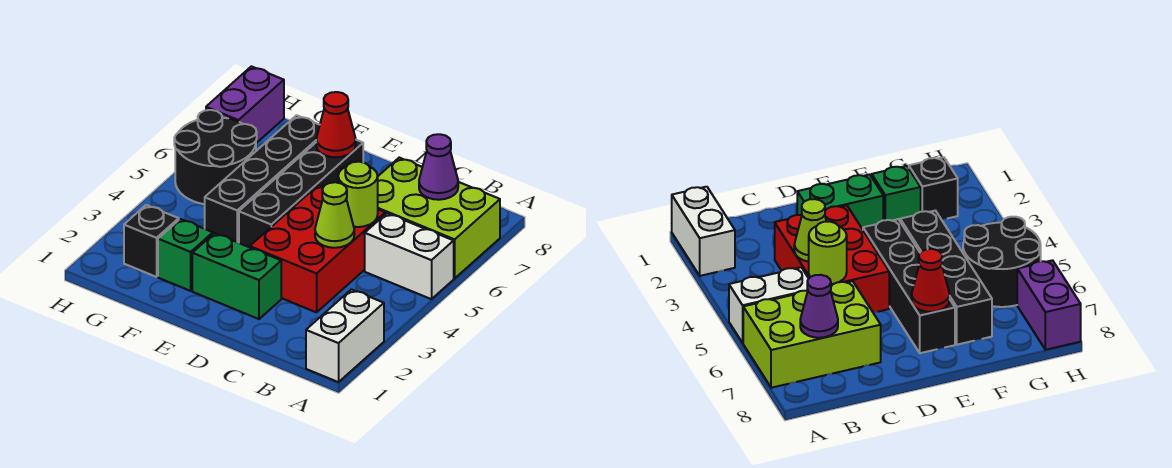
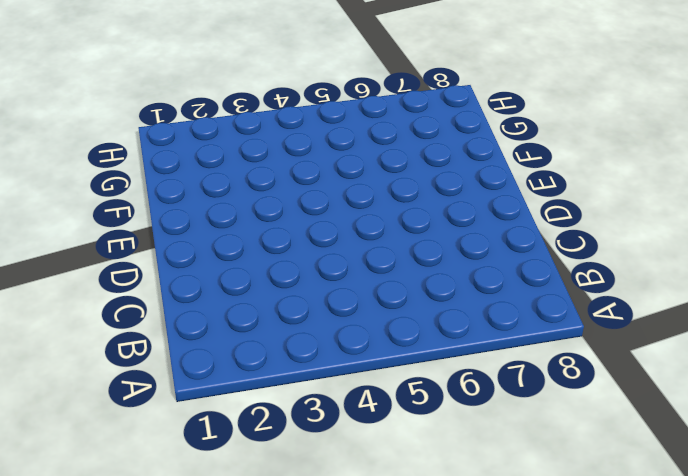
none -> white 1x2 brick [306,290,384,382]
none -> white 1x2 brick [365,213,454,299]
none -> lime 2x3 brick [378,158,500,278]

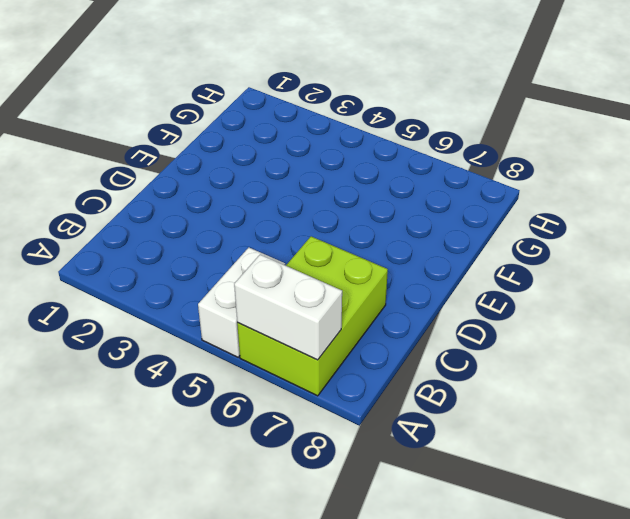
white 1x2 brick [234,254,342,360] -> white 1x2 brick moved to [306,290,384,382]
none -> red 2x3 brick [250,185,385,312]
none -> green 1x2 brick [192,233,281,319]
none -> black 1x4 brick [239,140,363,247]

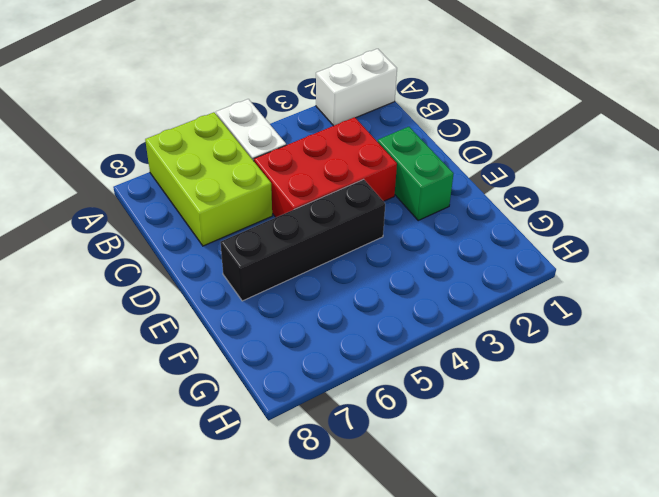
none -> green 1x1 brick [158,219,213,291]
none -> black 1x4 brick [205,115,320,243]
none -> black 1x1 brick [124,205,179,277]

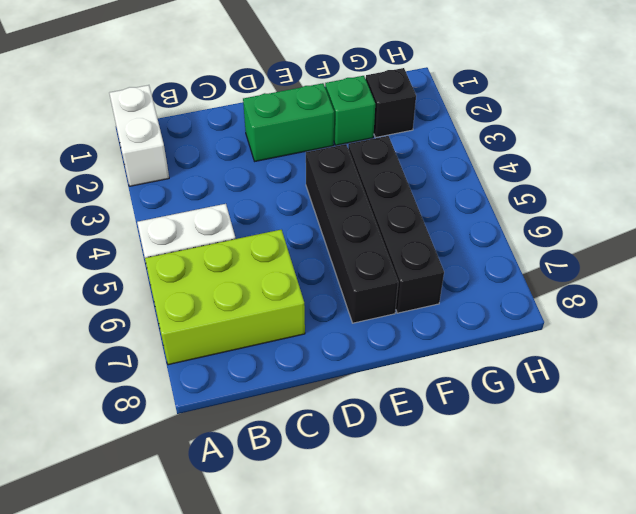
none -> red 2x3 brick [250,185,385,312]
none -> black 2x2 round brick [174,110,257,204]
none -> purple 1x2 brick [206,66,284,143]

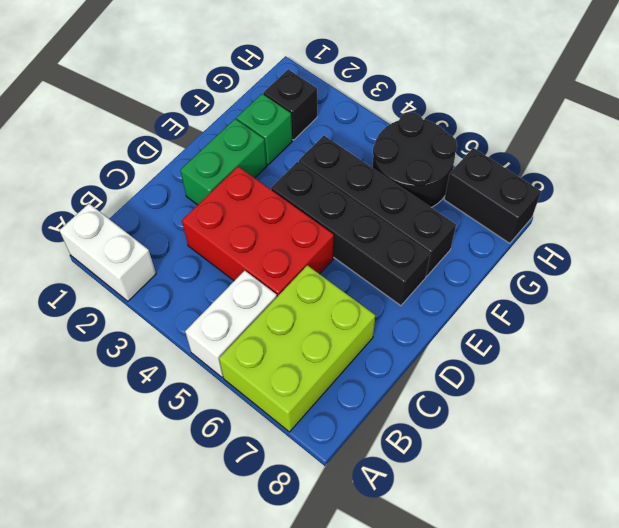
black 1x2 brick [444,148,541,243] -> purple 1x2 brick [206,66,284,143]
none -> purple 1x1 cone [419,134,458,200]
none -> lime 1x1 cone [315,182,354,248]
none -> lime 1x1 round brick [338,162,378,227]

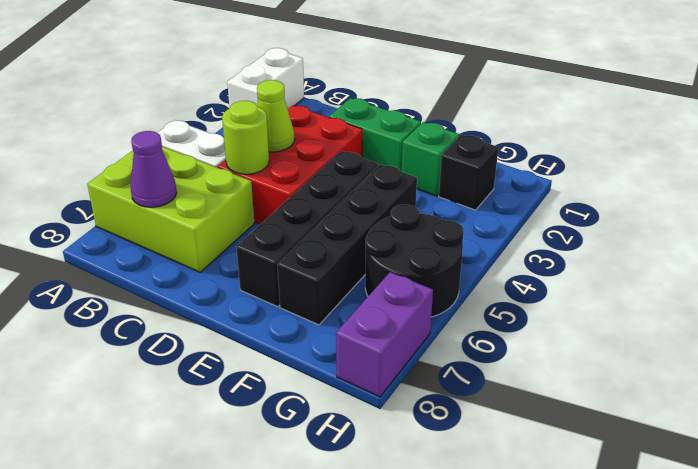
none -> red 1x1 cone [316,92,356,157]

